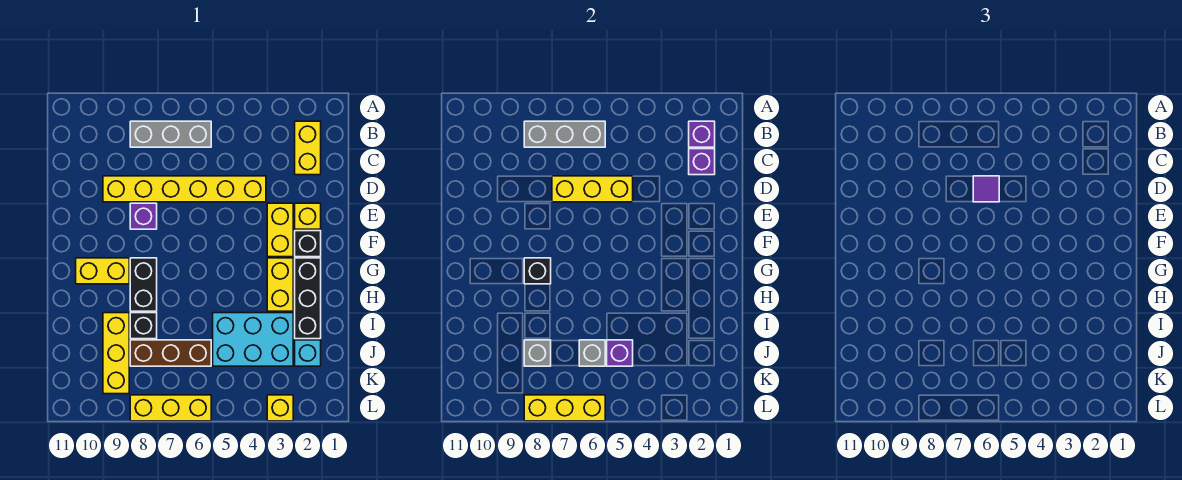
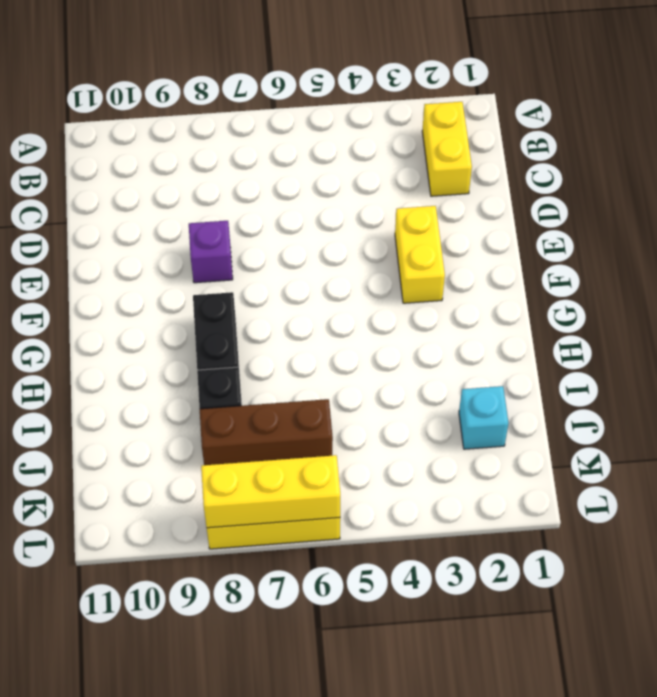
none -> grey 1x3 brick [130,121,211,147]
none -> yellow 1x6 brick [103,176,266,202]
none -> yellow 1x1 brick [295,203,321,229]

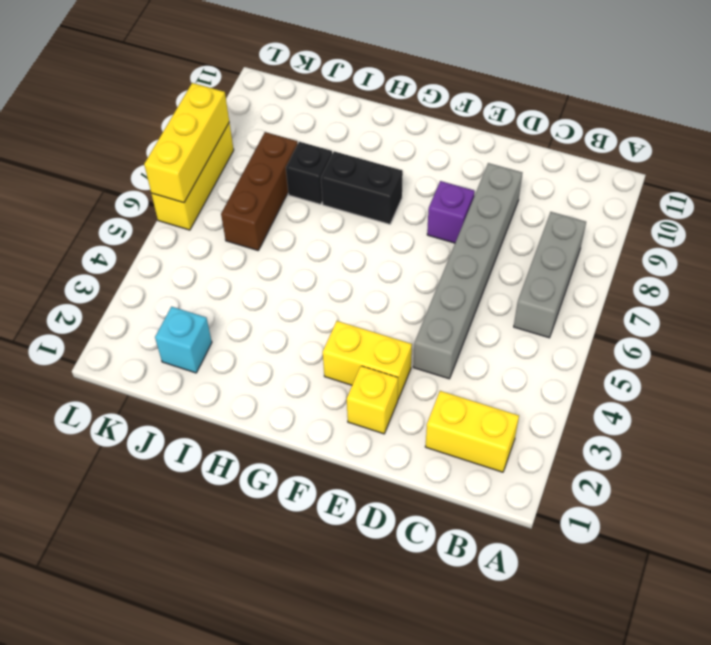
grey 1x6 brick [413,163,522,379] -> yellow 1x6 brick [103,176,266,202]
none -> black 1x1 brick [295,231,321,257]
none -> black 1x3 brick [295,258,321,339]
none -> yellow 1x2 brick [267,258,293,311]

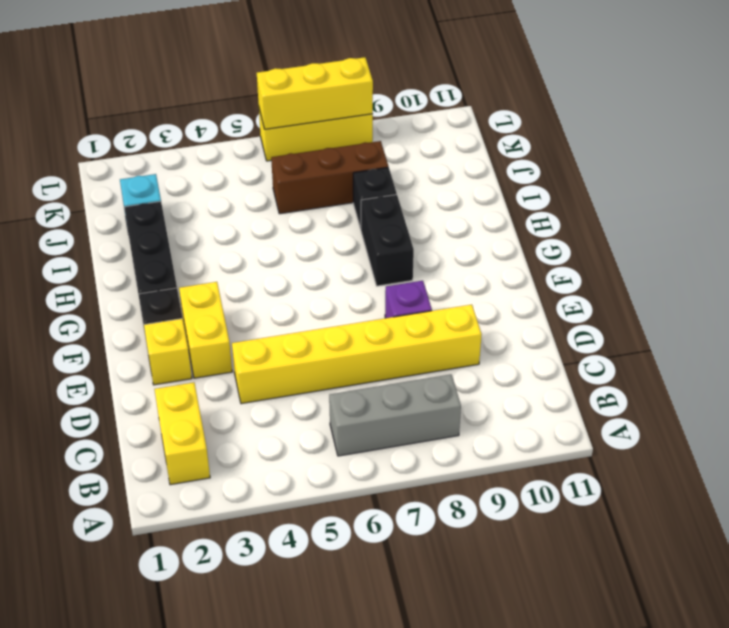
none -> yellow 1x2 brick [267,258,293,311]
none -> yellow 1x2 brick [76,258,129,284]
none -> cyan 2x3 brick [213,313,293,366]

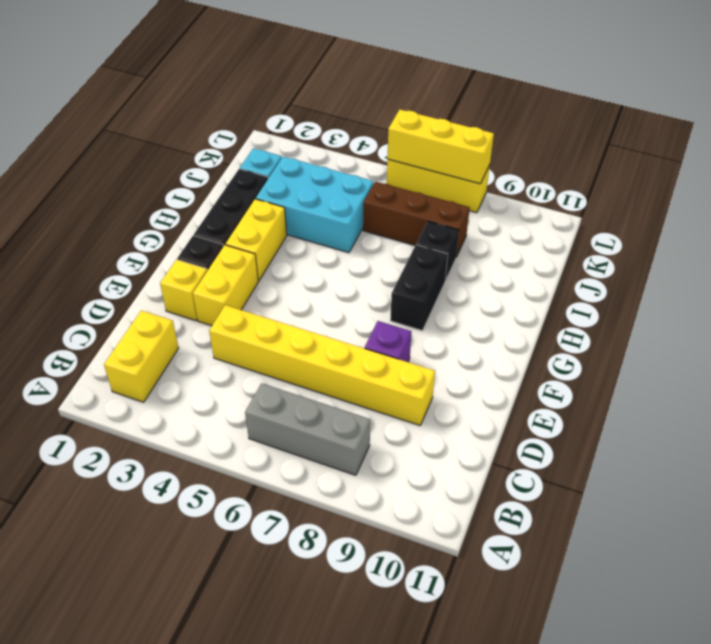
none -> yellow 1x2 brick [76,258,129,284]
none -> yellow 1x3 brick [103,313,129,394]
none -> yellow 1x1 brick [267,395,293,421]

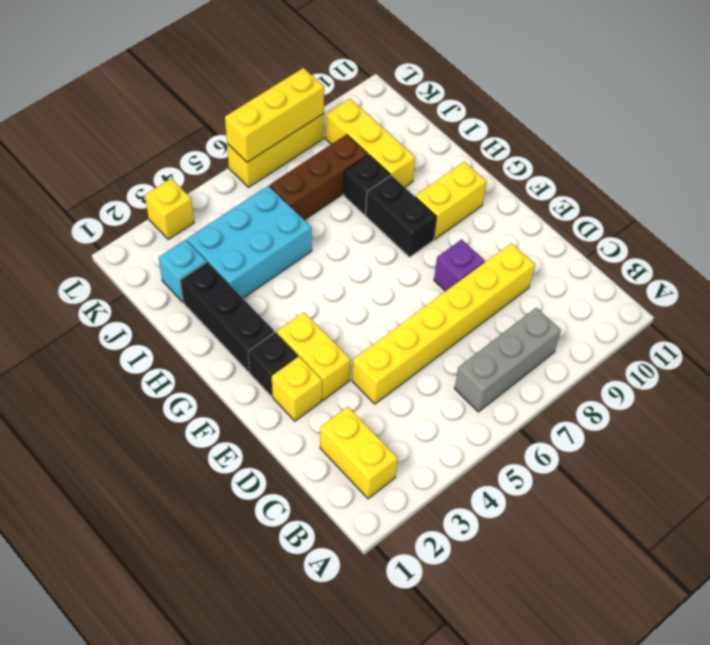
none -> yellow 1x2 brick [267,258,293,311]
none -> purple 1x1 brick [689,121,715,147]
none -> grey 1x3 brick [524,121,605,147]

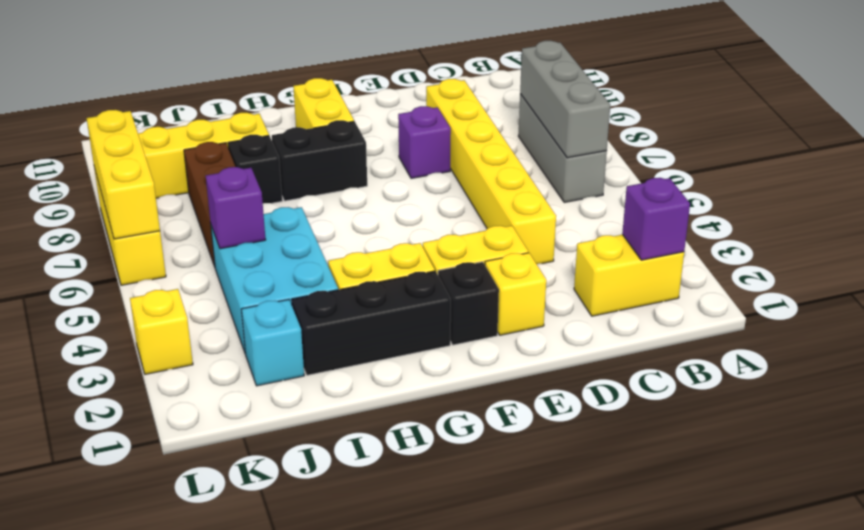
none -> purple 1x1 brick [689,149,715,175]
none -> yellow 1x3 brick [552,176,633,202]
none -> black 1x1 brick [524,258,551,284]

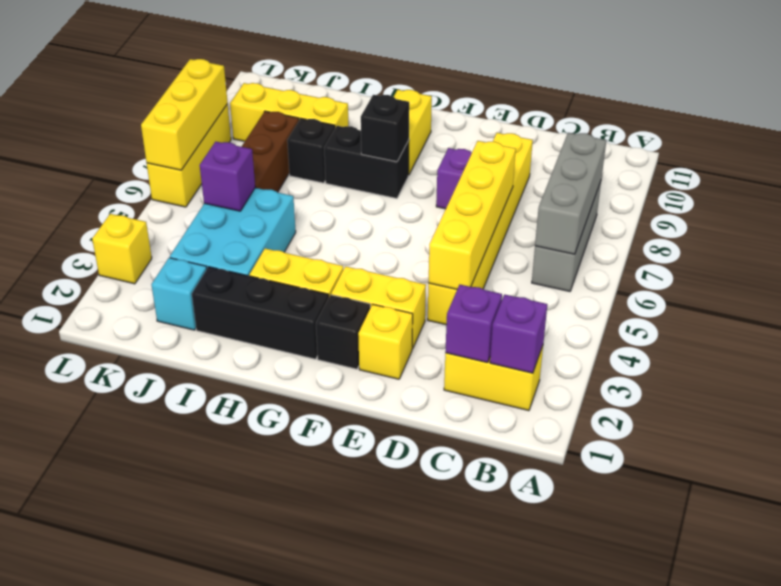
yellow 1x4 brick [429,141,516,289] -> yellow 1x3 brick [552,176,633,202]
none -> grey 1x1 brick [579,340,605,366]
none -> grey 1x1 brick [524,340,551,366]
none -> purple 1x1 tile [973,176,999,202]

